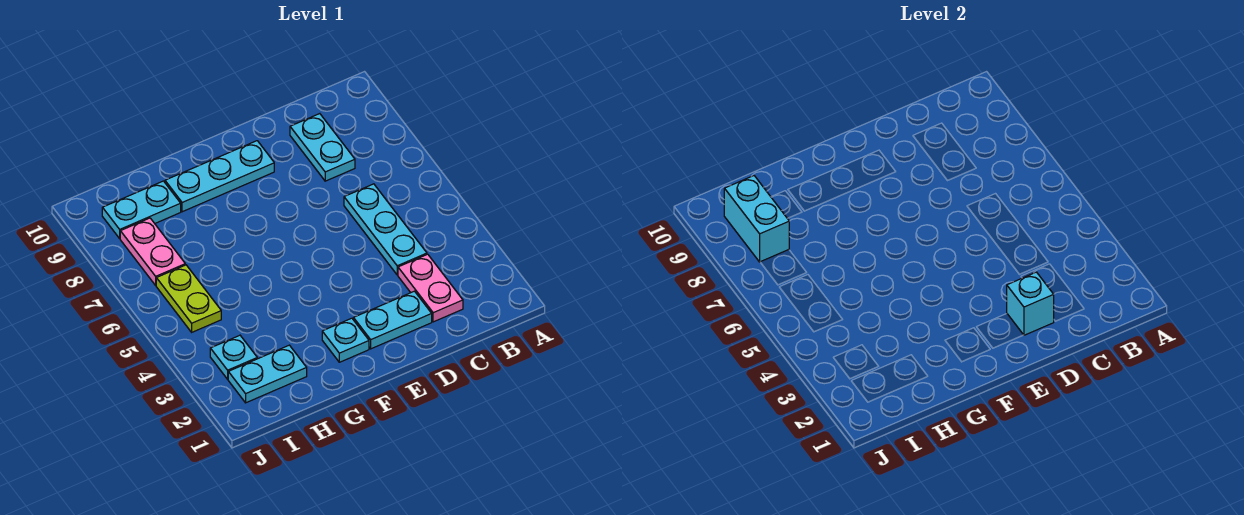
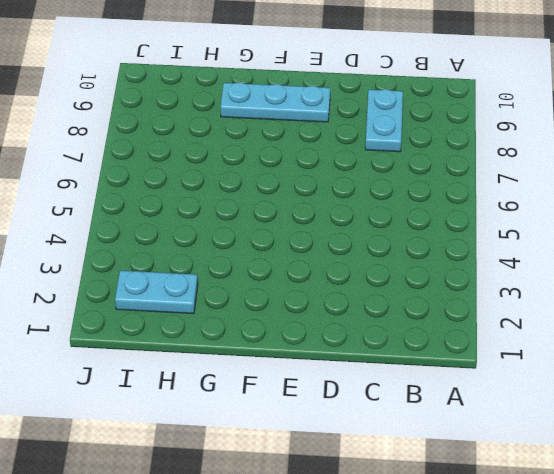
none -> pink 1x2 plate [398,254,463,322]
none -> cyan 1x3 plate [344,184,427,275]
none -> cyan 1x2 plate [353,291,432,349]

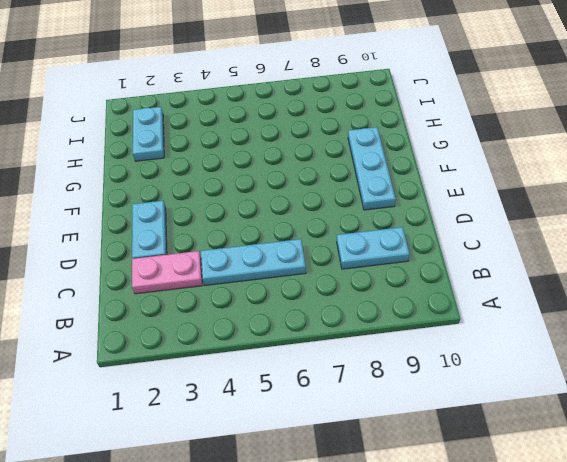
none -> cyan 1x1 plate [322,318,369,362]
none -> cyan 1x2 plate [102,181,181,238]
none -> cyan 1x1 plate [210,335,257,379]

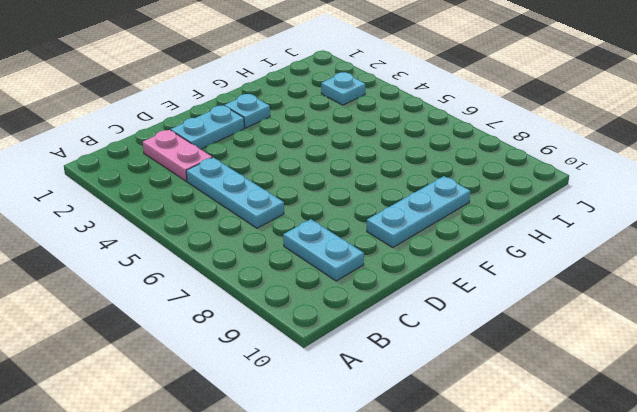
none -> cyan 1x2 plate [228,345,307,403]
none -> cyan 1x2 plate [102,181,181,238]
none -> lime 1x2 plate [156,265,221,332]

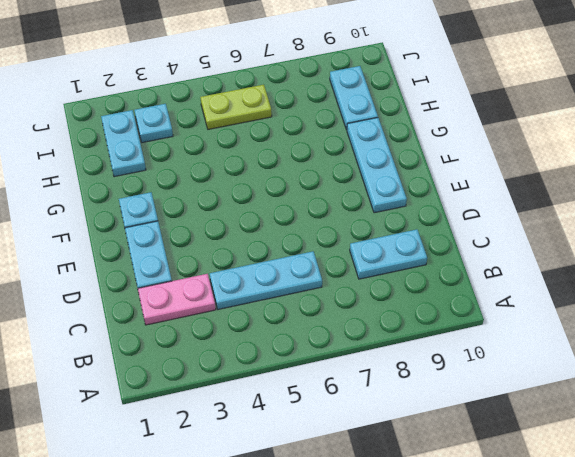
none -> pink 1x2 plate [120,218,185,285]
none -> cyan 1x1 brick [1007,272,1054,335]
none -> cyan 1x2 brick [724,176,789,262]

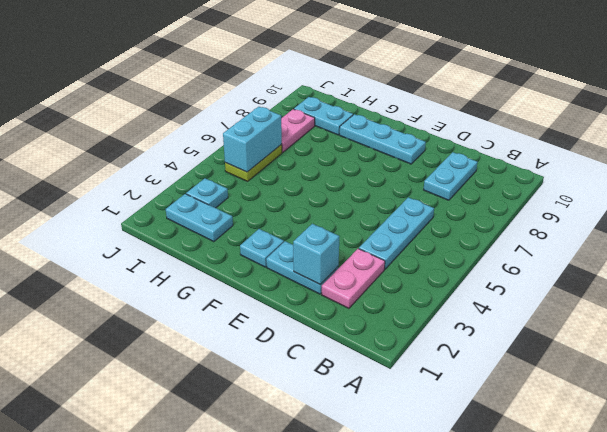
cyan 1x2 brick [223,107,282,172] -> cyan 1x2 brick moved to [724,176,789,262]

